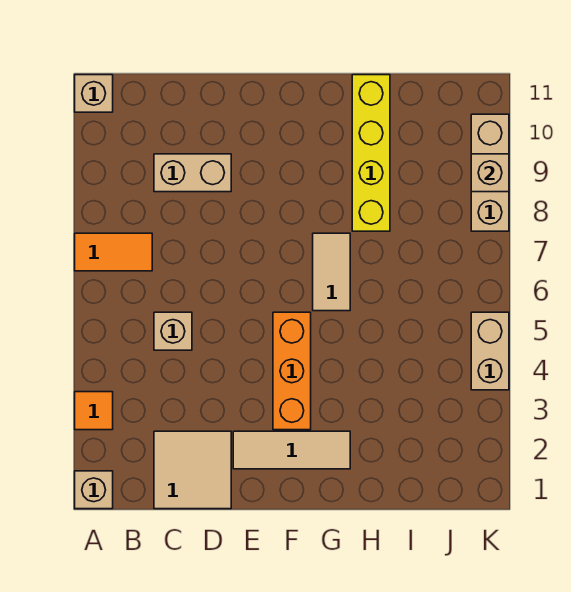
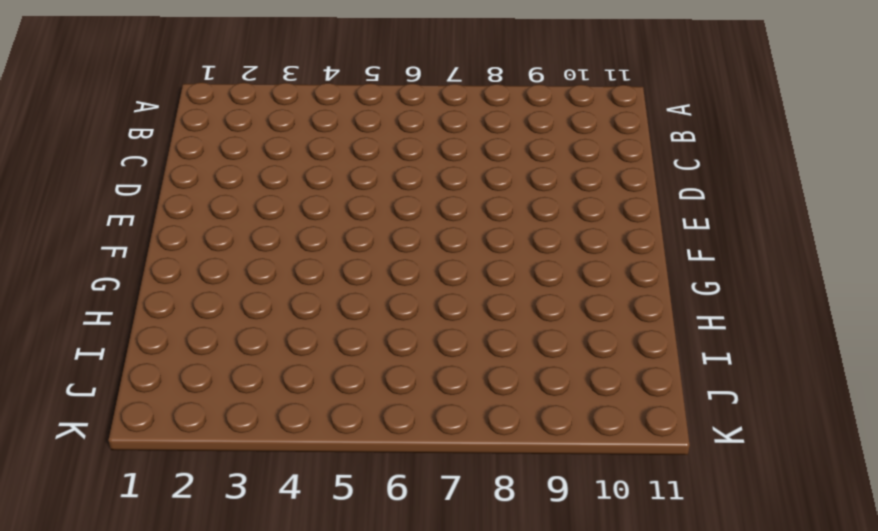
none -> tan 1x1 brick [75,471,113,509]
none -> orange 1x1 tile [75,392,113,430]
none -> orange 1x2 tile [75,233,152,271]

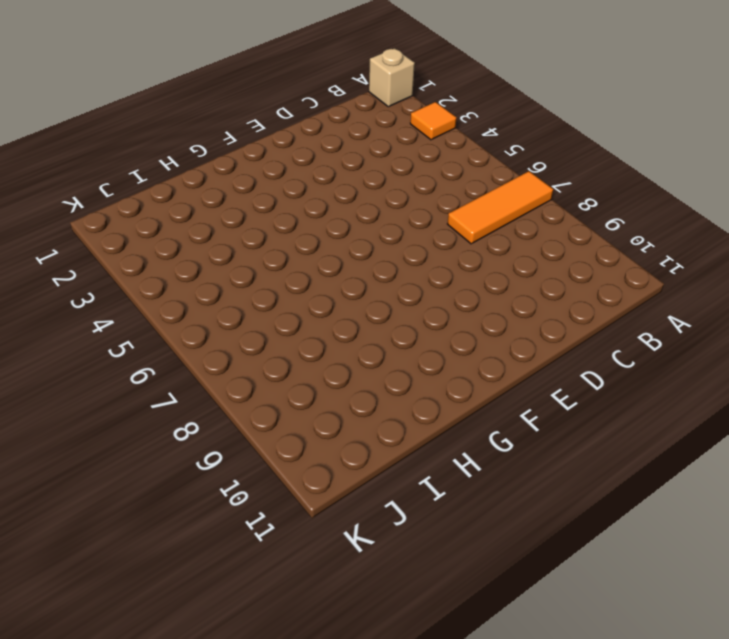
orange 1x3 tile [447,171,553,244] -> orange 1x2 tile [75,233,152,271]
none -> tan 1x1 brick [75,75,113,112]
none -> tan 2x2 tile [154,431,231,509]
none -> tan 1x1 brick [154,312,192,350]

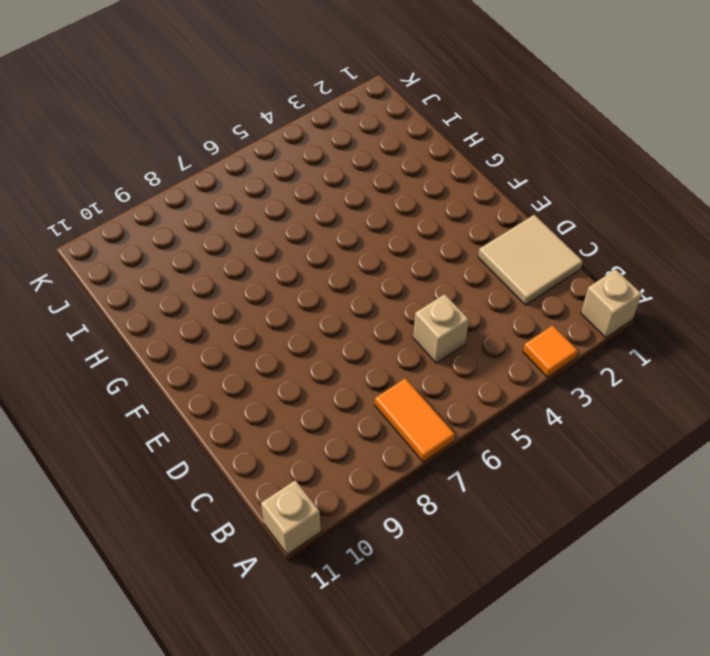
none -> tan 1x2 brick [154,154,231,192]
none -> tan 1x3 tile [233,431,350,469]
none -> orange 1x3 brick [273,312,311,430]

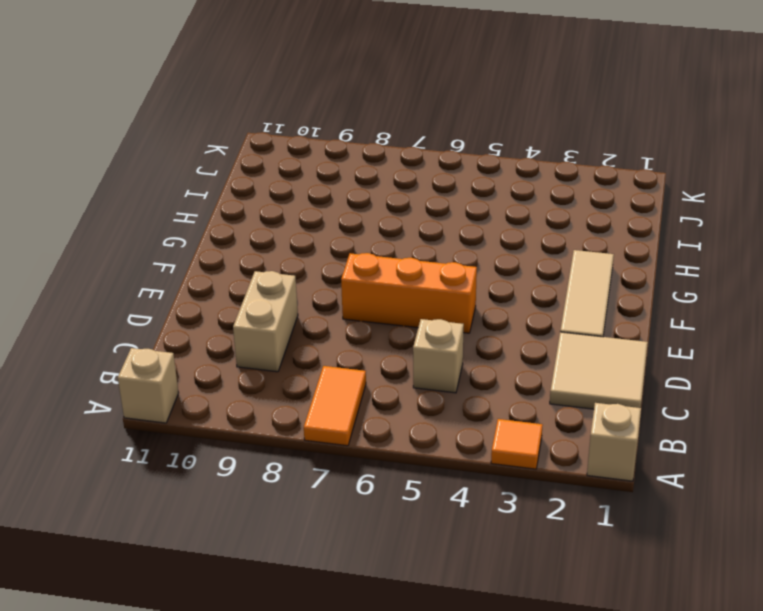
orange 1x3 brick [341,253,477,333] -> orange 1x3 brick moved to [273,312,311,430]
none -> tan 1x2 tile [313,233,350,311]
none -> yellow 1x4 brick [352,75,390,231]
none -> tan 1x2 brick [471,312,509,390]

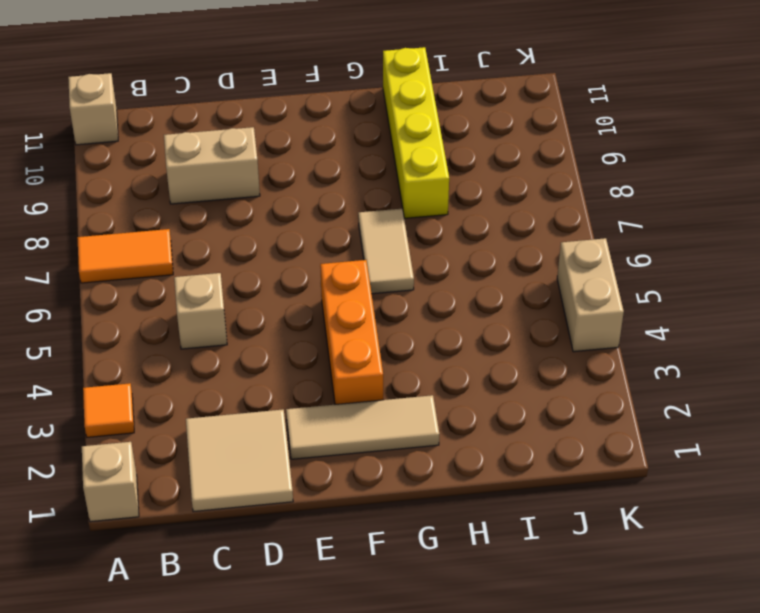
none -> tan 1x3 brick [471,114,509,231]
none -> tan 1x1 brick [471,154,509,192]

